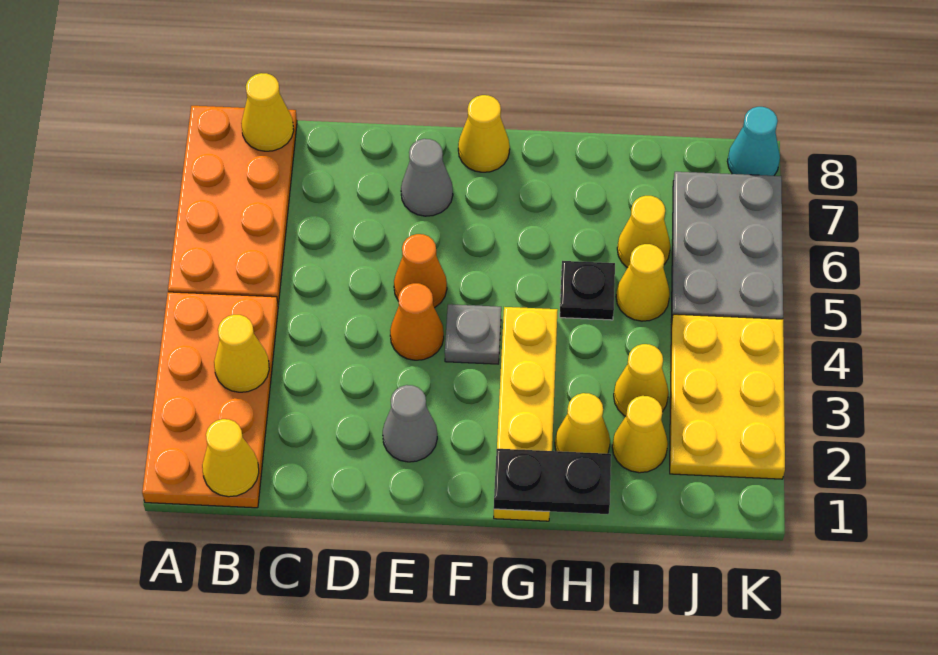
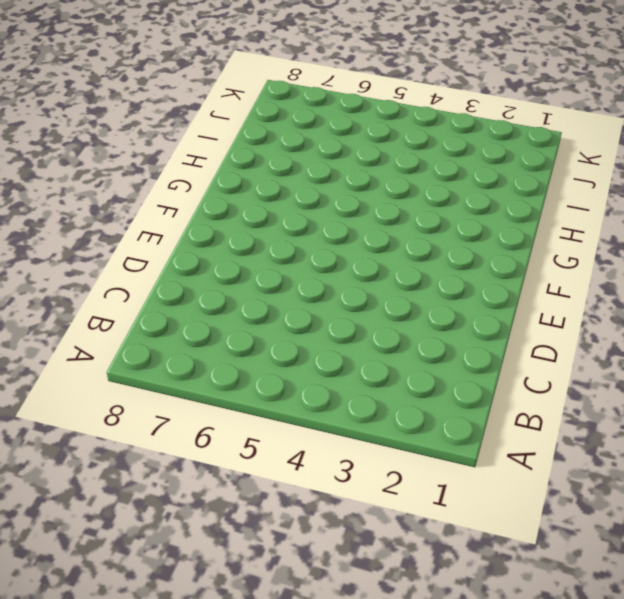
none -> orange 2x4 plate [142,292,278,508]
none -> orange 2x4 plate [168,106,297,305]
none -> grey 1x1 cone [383,385,437,462]

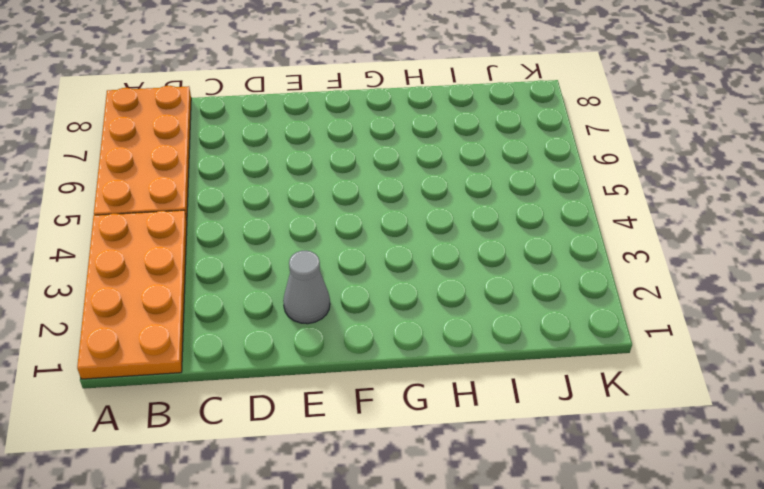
none -> orange 1x1 cone [390,283,444,360]
none -> orange 1x1 cone [394,234,447,308]
none -> grey 1x1 cone [401,139,453,216]

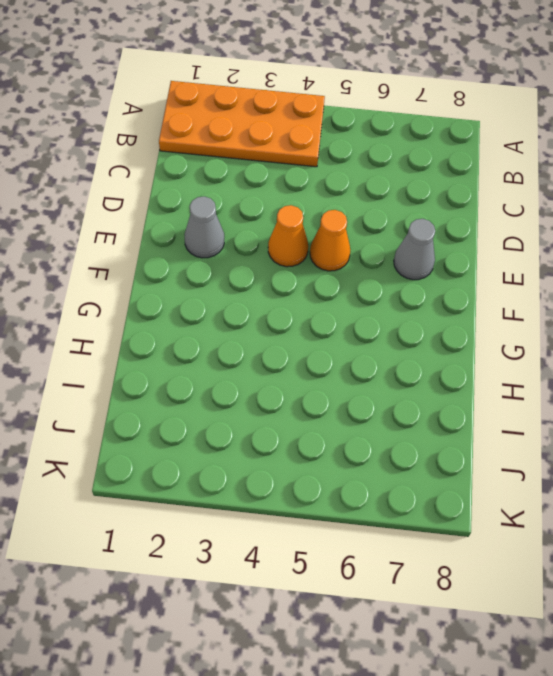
none -> orange 2x4 plate [168,106,297,305]
none -> grey 1x1 plate [445,304,501,364]
none -> yellow 1x1 cone [458,95,510,172]

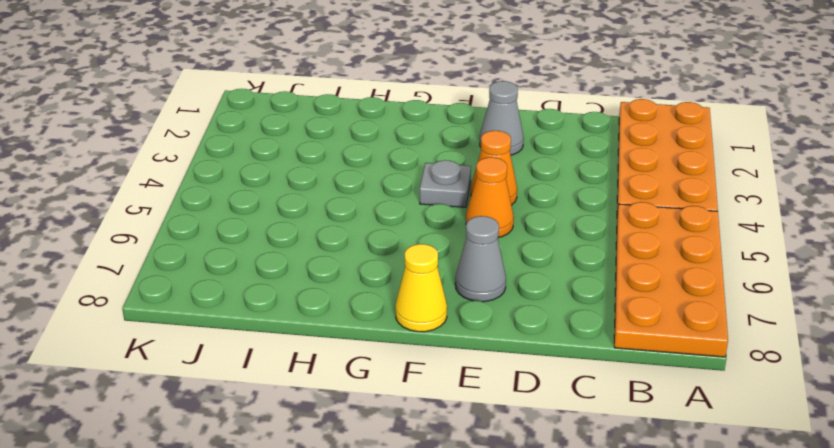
none -> yellow 1x4 plate [494,307,558,521]
none -> yellow 1x1 cone [555,393,610,454]
none -> black 1x1 plate [560,261,615,320]

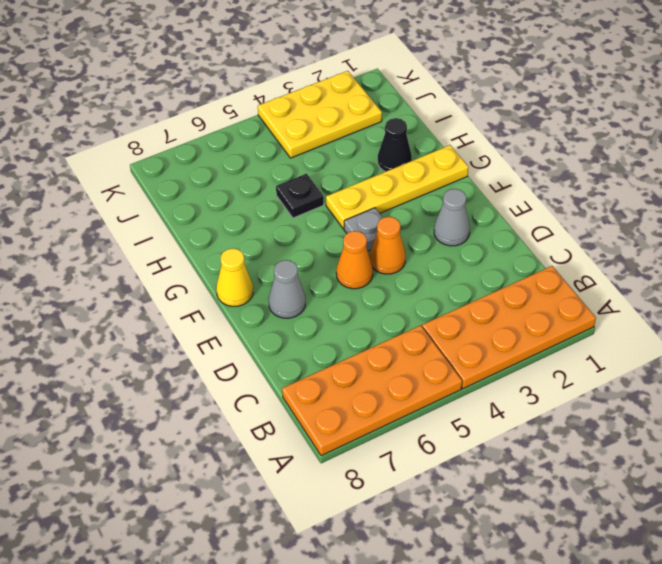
black 1x1 cone [378,118,412,172] -> yellow 1x1 cone [555,393,610,454]
none -> yellow 1x1 cone [612,396,668,473]
none -> yellow 1x1 cone [614,344,669,416]
none -> yellow 1x1 cone [616,244,670,321]

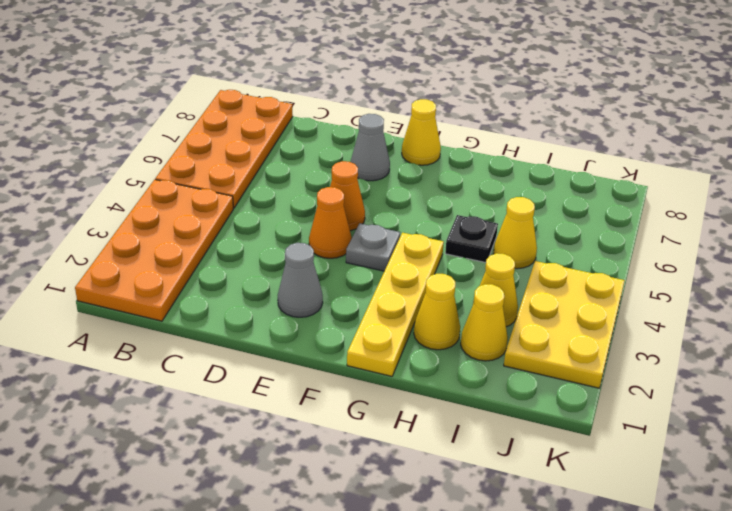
none -> yellow 1x1 cone [617,196,670,268]
none -> grey 2x3 plate [671,172,783,322]
none -> cyan 1x1 cone [727,107,780,176]

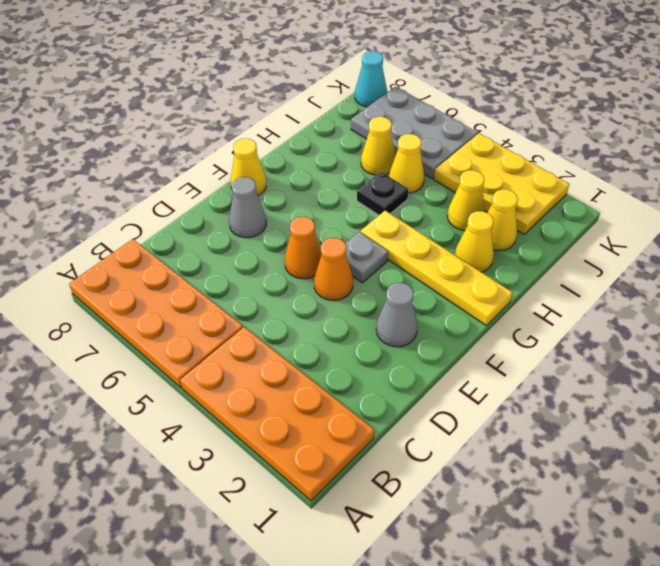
none -> yellow 1x1 cone [202,419,259,497]
none -> yellow 1x1 cone [214,315,269,392]
none -> yellow 1x1 cone [241,73,294,151]

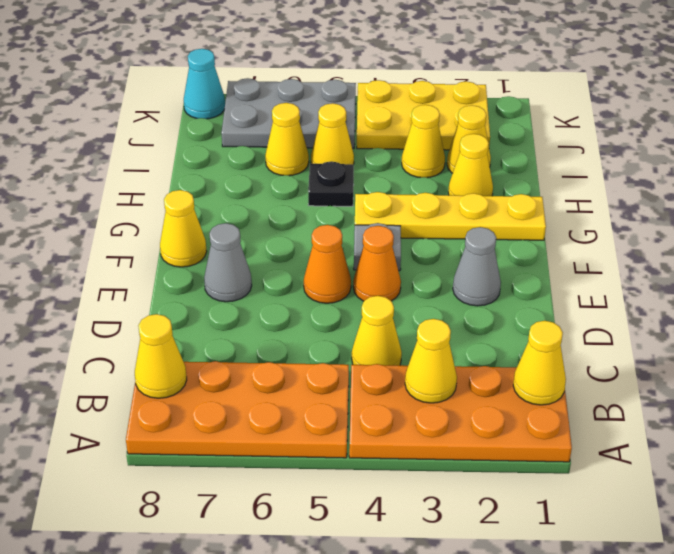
yellow 1x1 cone [352,296,402,365] -> none
none -> black 1x2 plate [494,449,611,514]

